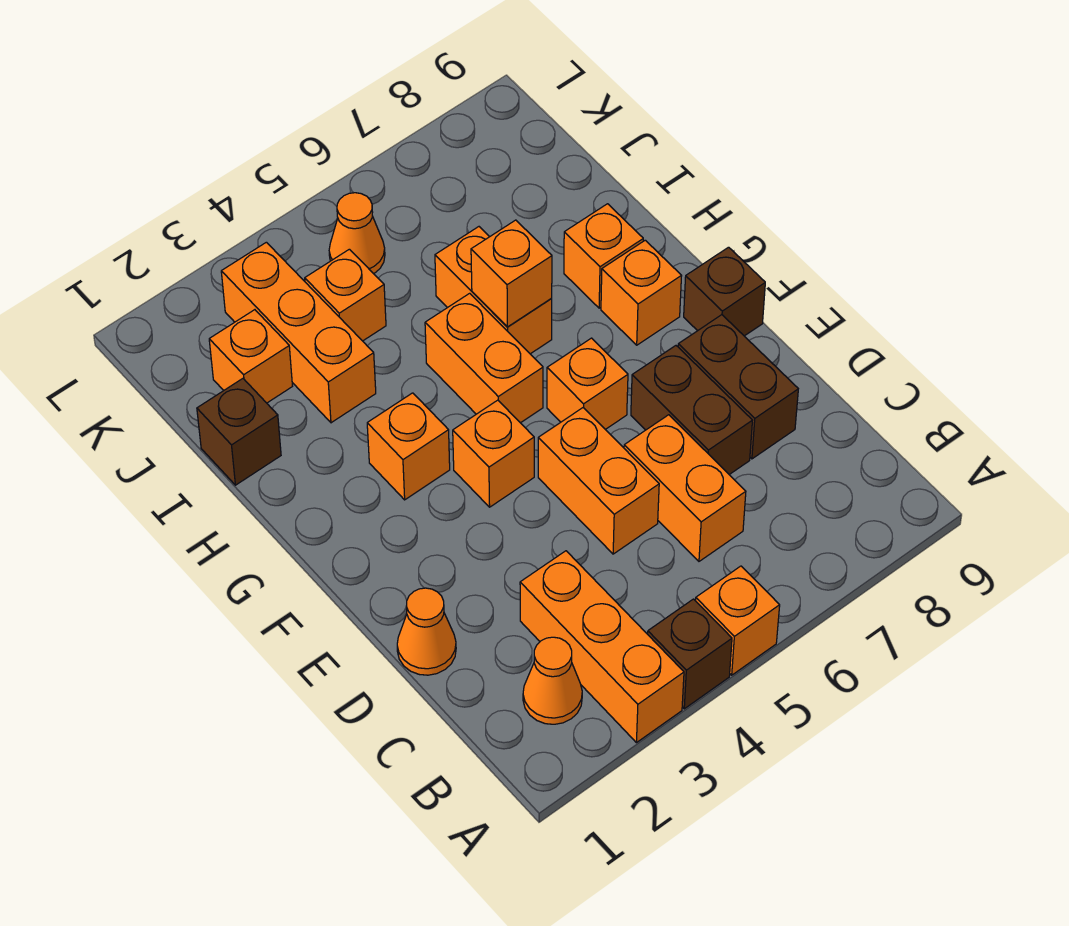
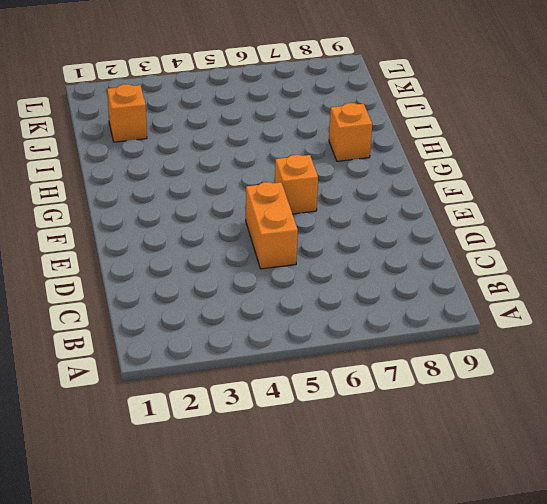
none -> orange 1x3 brick [520,551,684,743]
none -> brown 1x1 brick [648,599,732,709]
none -> orange 1x1 brick [696,566,780,675]

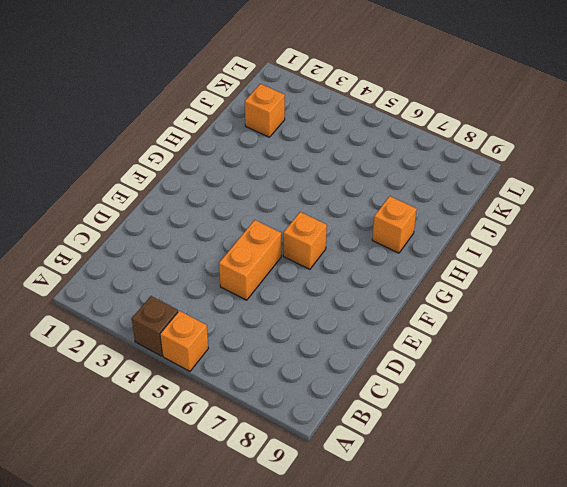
none -> orange 1x3 brick [520,551,684,743]
none -> orange 1x1 cone [523,637,582,724]
none -> orange 1x2 brick [624,415,746,561]

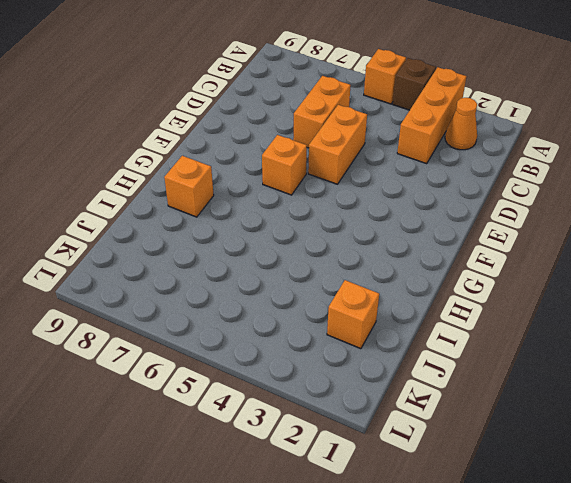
none -> orange 1x1 cone [397,588,456,675]
none -> brown 1x2 brick [631,346,753,475]
none -> brown 1x2 brick [678,315,798,459]

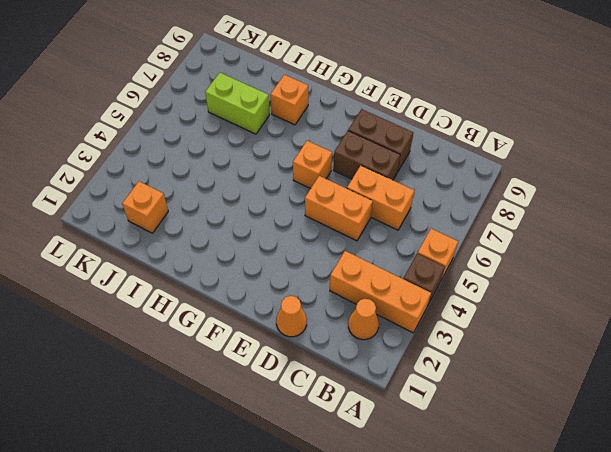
lime 1x2 brick [205,73,270,134] -> none
none -> orange 1x1 brick [453,400,534,507]
none -> brown 1x1 brick [684,247,765,336]
none -> orange 1x1 brick [367,393,450,500]

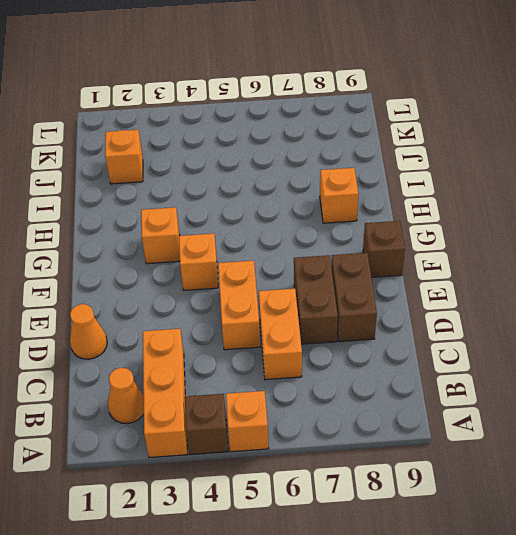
none -> orange 1x1 brick [547,338,628,429]
none -> orange 1x2 brick [425,293,543,423]
none -> orange 1x1 brick [601,240,681,345]

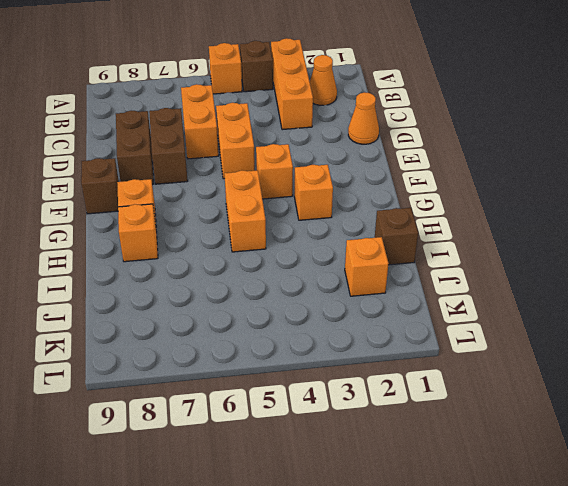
none -> orange 1x1 brick [547,338,628,429]
none -> orange 1x2 brick [435,227,552,354]
none -> orange 1x3 brick [221,242,376,423]

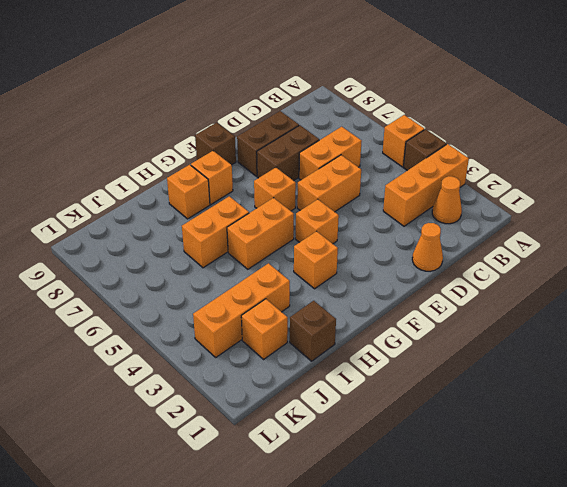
none -> orange 1x1 brick [305,249,386,341]
none -> orange 1x1 cone [329,193,385,274]
none -> orange 1x1 brick [471,220,552,327]

